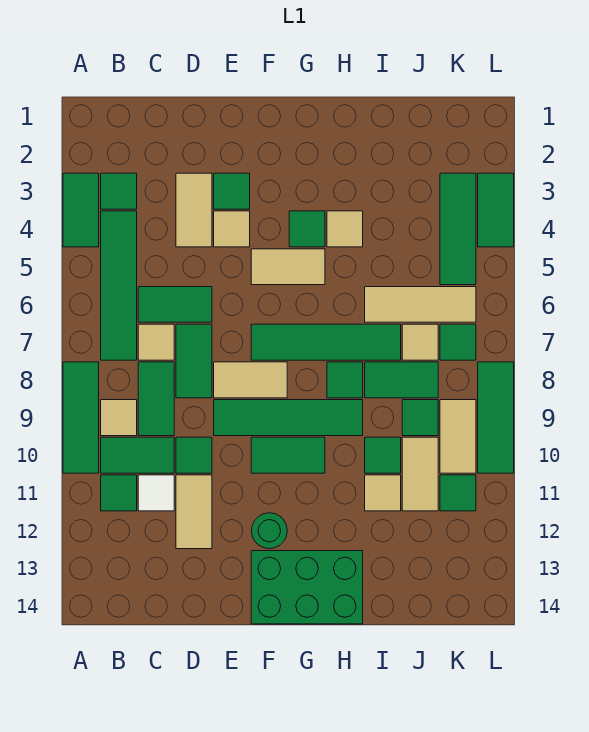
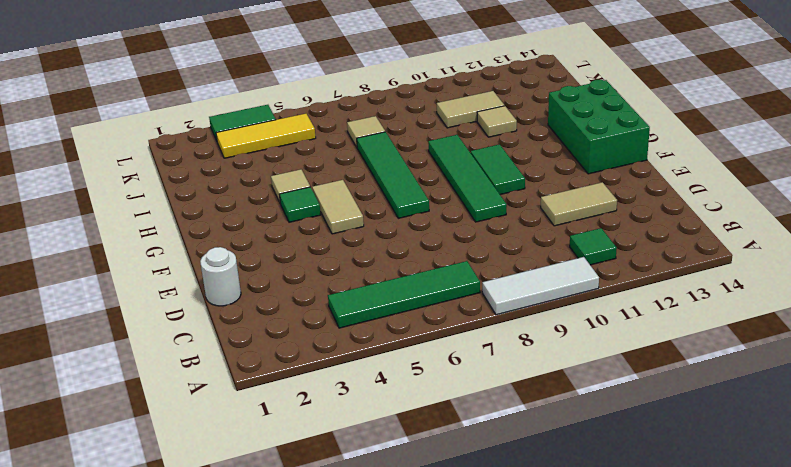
white 1x3 tile [482,257,599,315] -> green 1x3 tile [63,362,99,473]
white 1x1 round brick [200,247,241,306] -> none
yellow 1x3 tile [216,114,316,158] -> green 1x3 tile [440,173,476,285]
none -> green 1x2 tile [63,173,99,247]
none -> green 1x1 tile [101,173,137,209]
none -> tan 1x1 tile [101,400,137,436]
none -> green 1x2 tile [101,437,174,473]

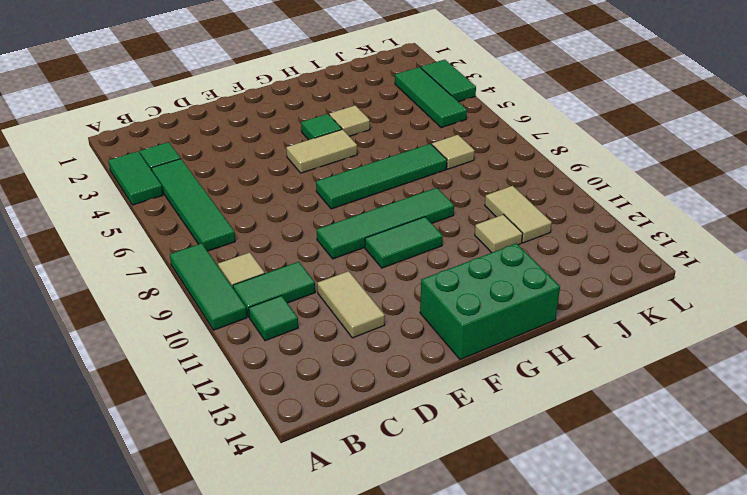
none -> green 1x2 tile [138,287,212,322]
none -> tan 1x1 tile [138,324,174,360]
none -> green 1x2 tile [138,362,174,436]
none -> white 1x1 tile [138,475,174,511]

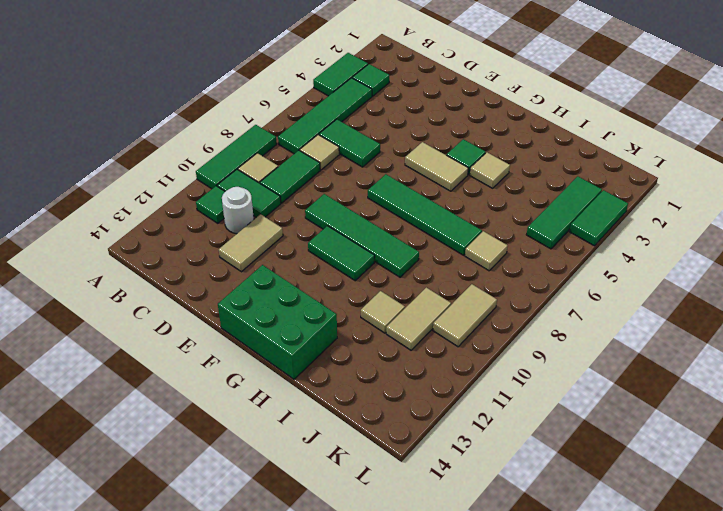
white 1x1 round brick [222,187,254,234] -> white 1x1 tile [138,475,174,511]
none -> tan 1x2 tile [176,173,212,247]
none -> green 1x2 tile [176,324,212,398]
none -> green 1x1 tile [176,437,212,473]
none -> green 1x1 tile [214,173,250,209]

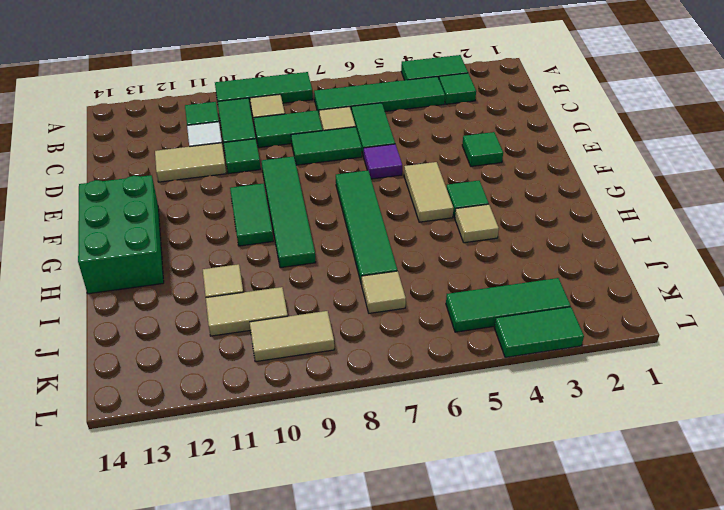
purple 1x1 tile [364,144,402,179] -> none
none -> tan 1x2 tile [176,173,212,247]
none -> tan 1x1 tile [214,211,250,247]
none -> tan 1x2 tile [214,362,287,398]
none -> green 1x1 round brick [252,513,287,549]

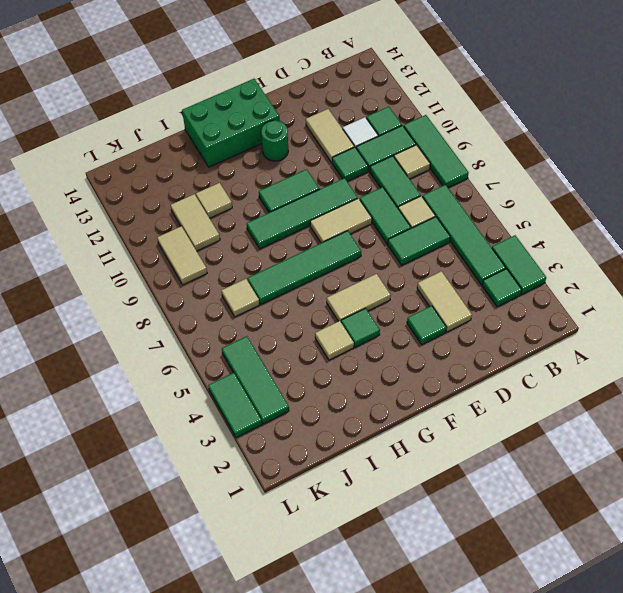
none -> tan 1x1 tile [214,211,250,247]
none -> green 1x1 tile [327,362,363,398]
none -> tan 1x3 tile [365,287,476,322]
none -> green 1x2 tile [365,362,438,398]

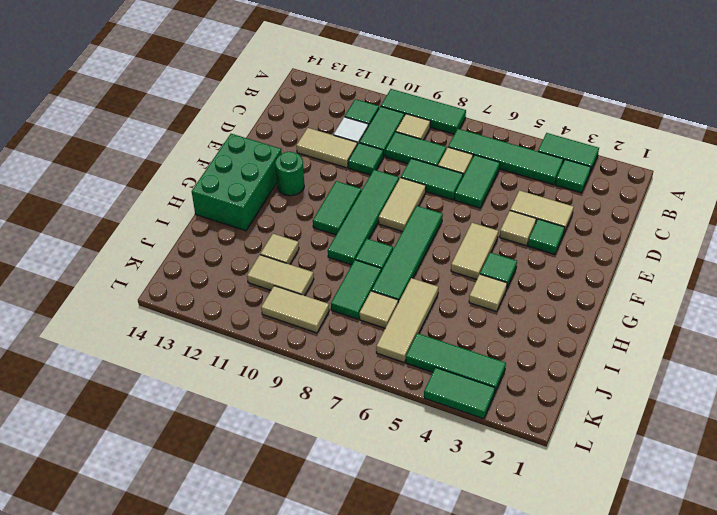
none -> green 1x1 tile [365,437,401,473]
none -> green 1x1 tile [402,400,438,436]
none -> green 1x1 tile [440,324,476,360]
none -> green 1x1 tile [440,475,476,511]

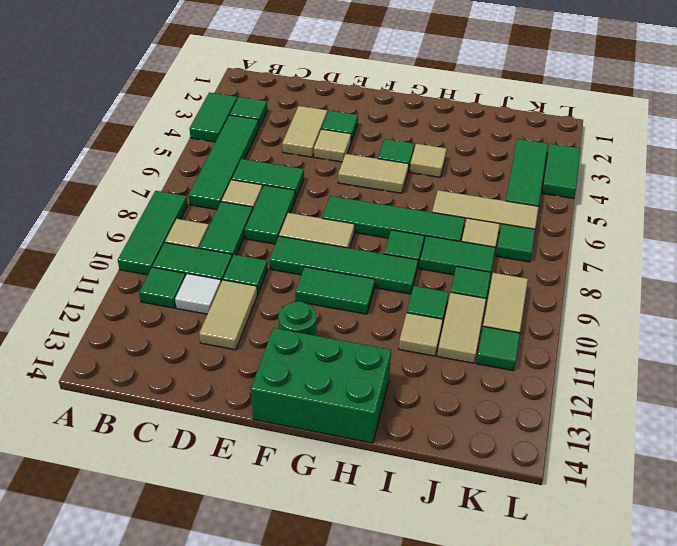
none -> green 1x3 tile [478,362,514,473]

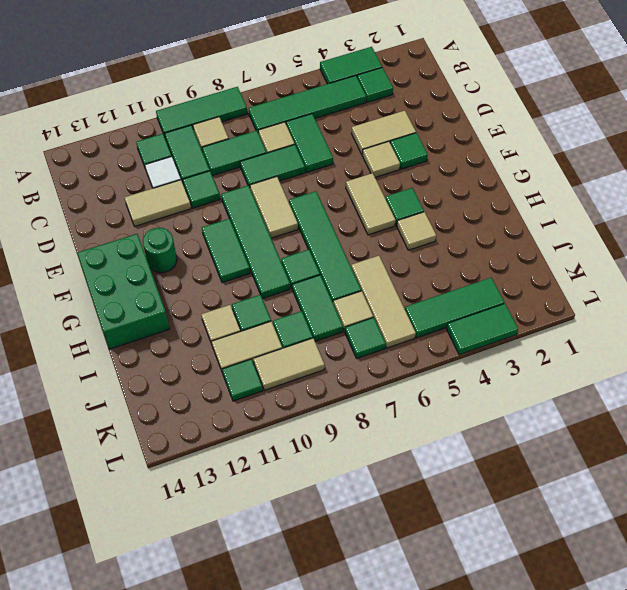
none -> green 1x3 tile [478,362,514,473]

